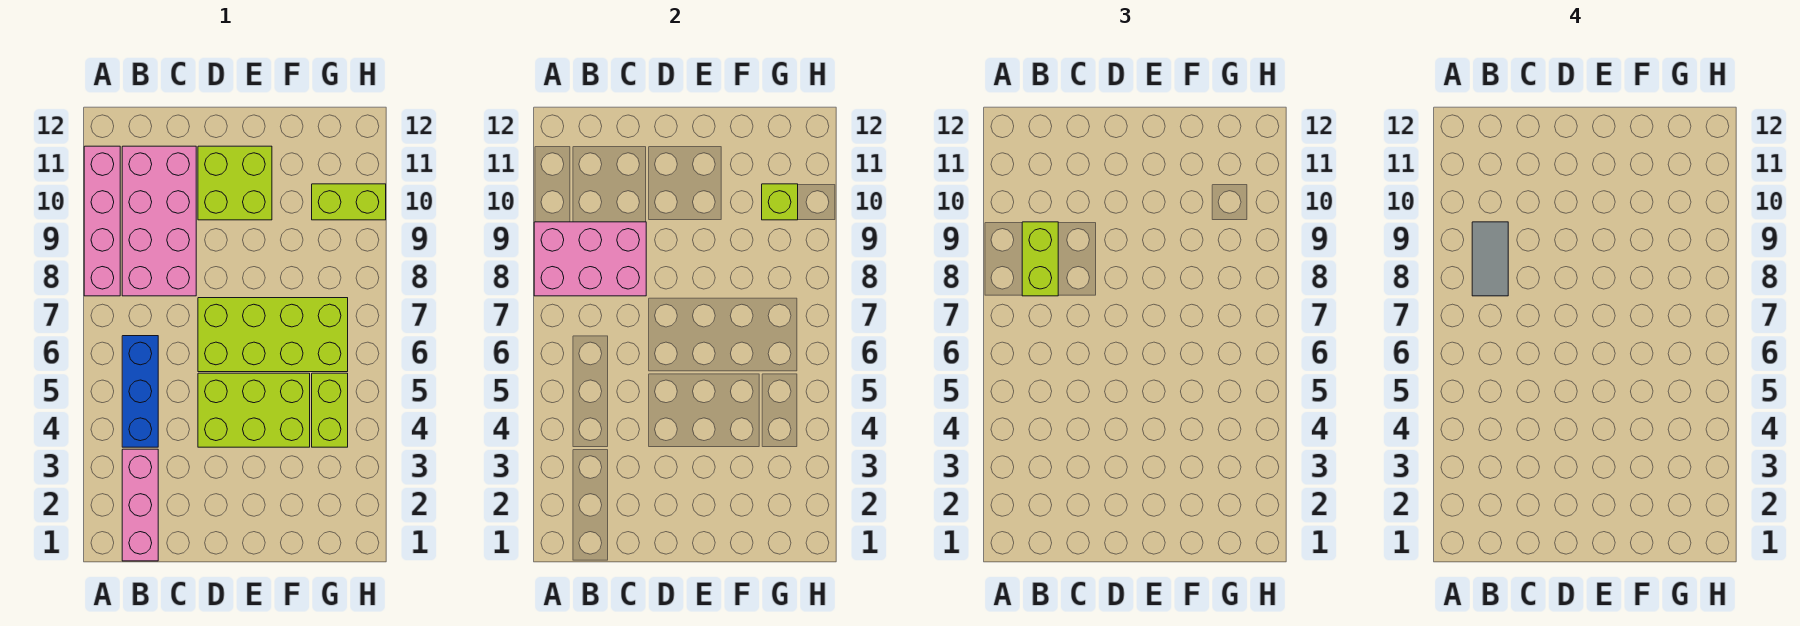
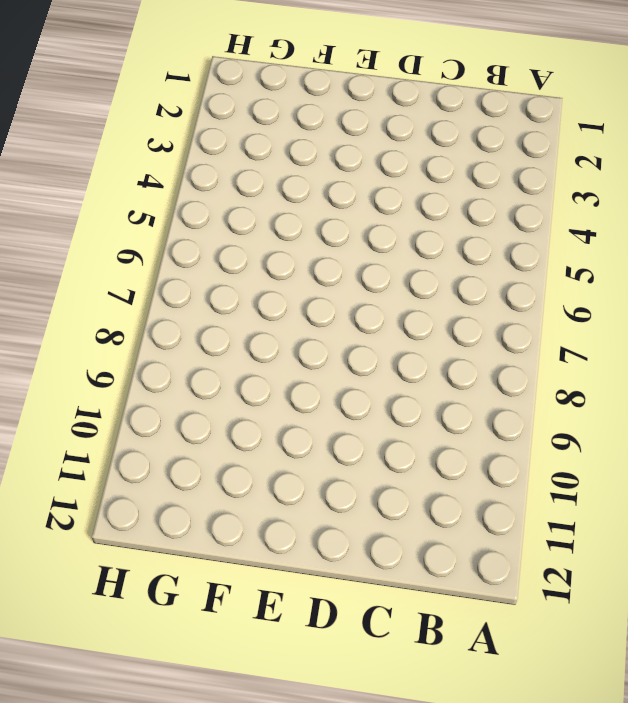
none -> pink 1x4 brick [84,146,120,296]
none -> pink 1x3 brick [122,449,158,561]
none -> blue 1x3 brick [122,336,158,447]

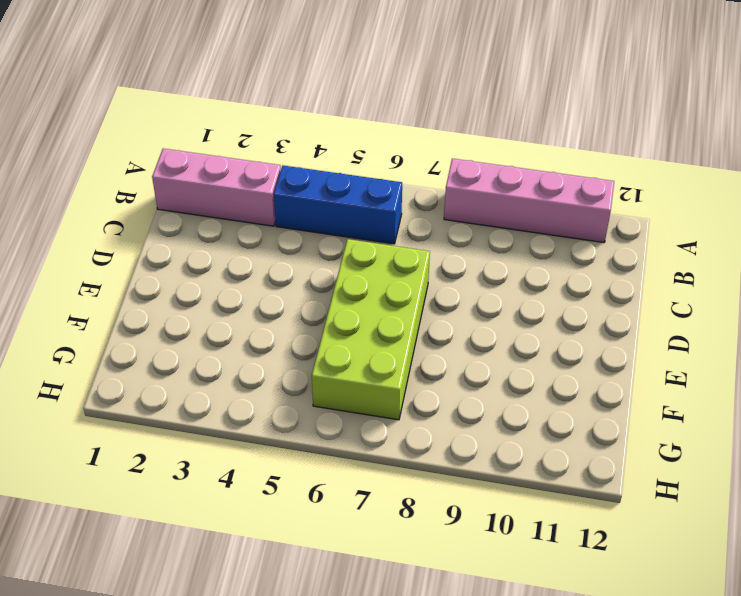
none -> pink 2x4 brick [122,146,196,296]
none -> lime 2x3 brick [198,373,310,447]
none -> lime 2x2 brick [198,146,272,220]

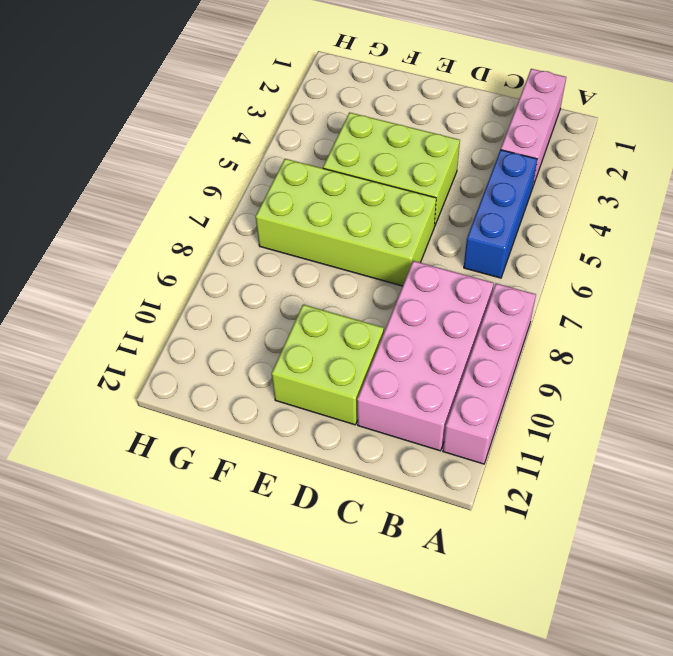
none -> lime 1x2 brick [312,373,348,447]
none -> lime 1x2 brick [312,184,386,220]
none -> pink 2x3 brick [534,222,646,296]

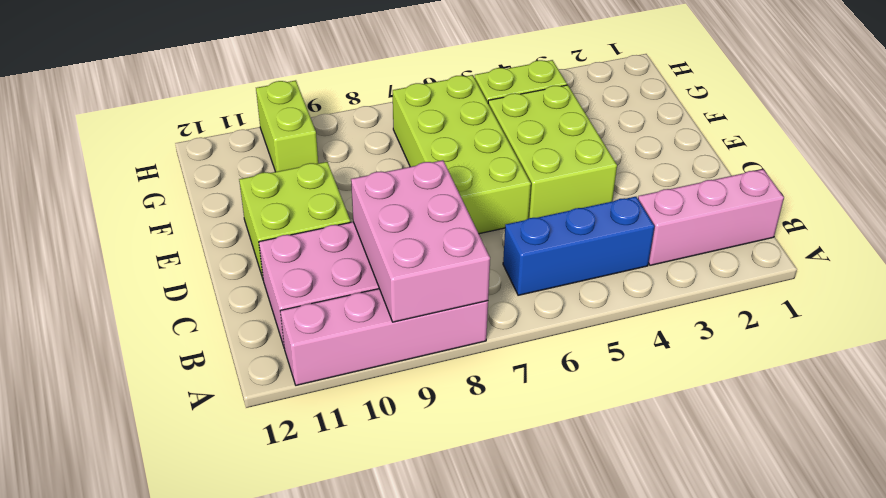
none -> lime 1x1 brick [762,184,798,220]
none -> lime 1x2 brick [1022,222,1058,296]
none -> grey 1x2 tile [1472,222,1508,296]

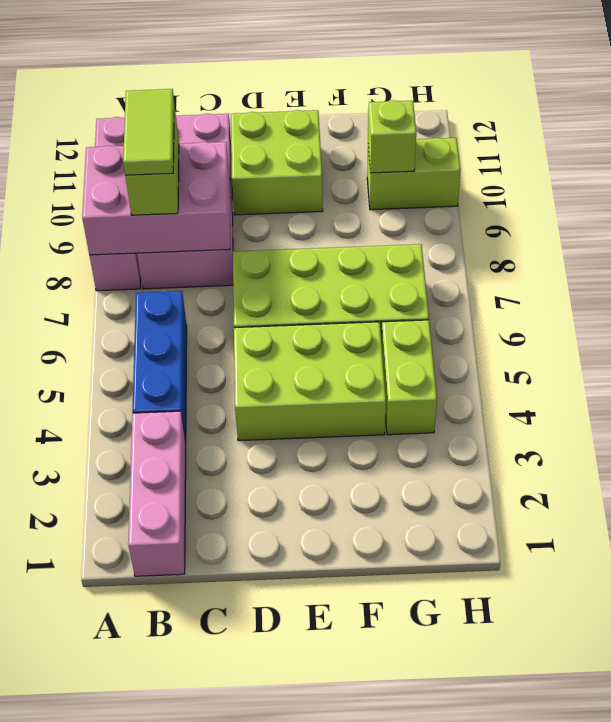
lime 1x2 tile [123,89,174,176] -> grey 1x2 tile [1472,222,1508,296]

